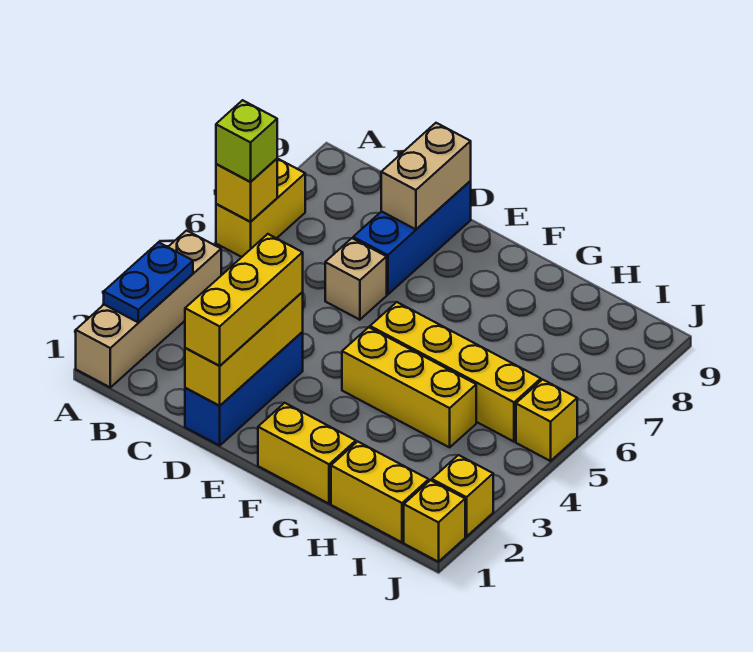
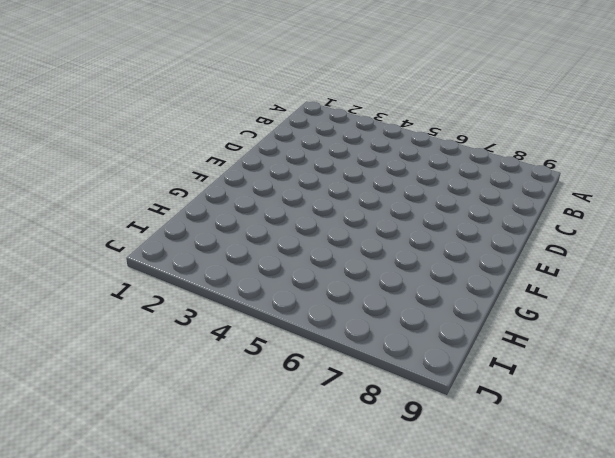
none -> tan 1x4 brick [76,230,221,387]
none -> yellow 1x2 brick [216,159,305,257]
none -> blue 1x3 brick [185,332,303,446]

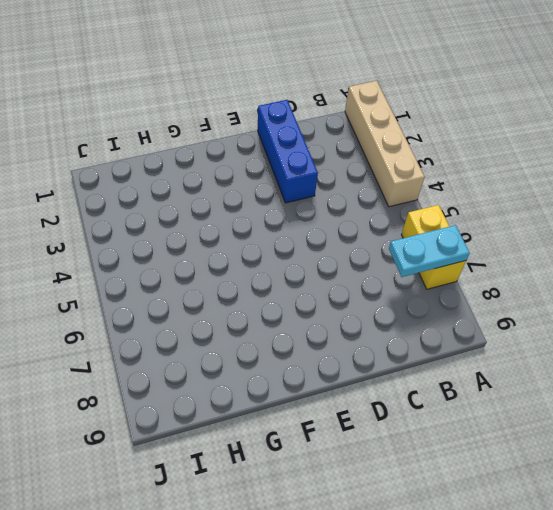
cyan 1x2 plate [389,225,470,277] -> none
none -> tan 1x1 brick [325,238,387,320]
none -> blue 1x3 brick [353,181,471,294]
none -> yellow 1x2 brick [258,403,356,504]

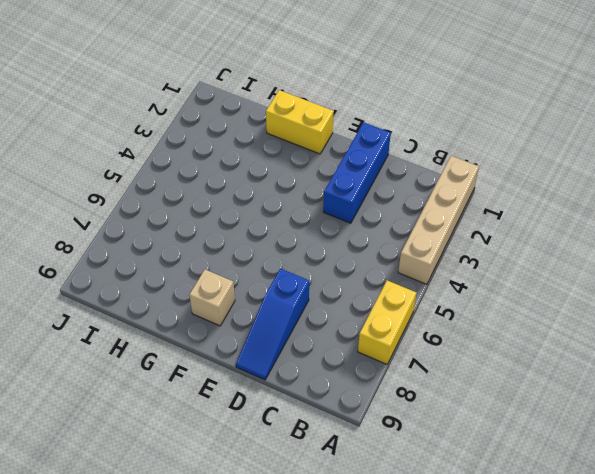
blue 1x3 slope [236,269,309,380] -> blue 1x3 brick [353,181,471,294]
tan 1x1 brick [189,270,235,326] -> tan 1x1 brick moved to [325,238,387,320]
none -> yellow 1x3 brick [342,327,476,447]
none -> yellow 1x4 brick [370,302,541,442]
none -> yellow 1x2 brick [331,442,429,542]

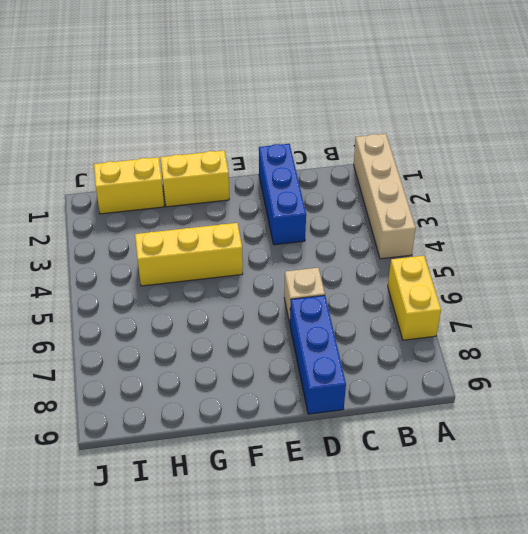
none -> yellow 1x4 brick [370,302,541,442]
none -> yellow 1x1 brick [404,480,465,562]
none -> yellow 1x1 brick [432,455,493,537]

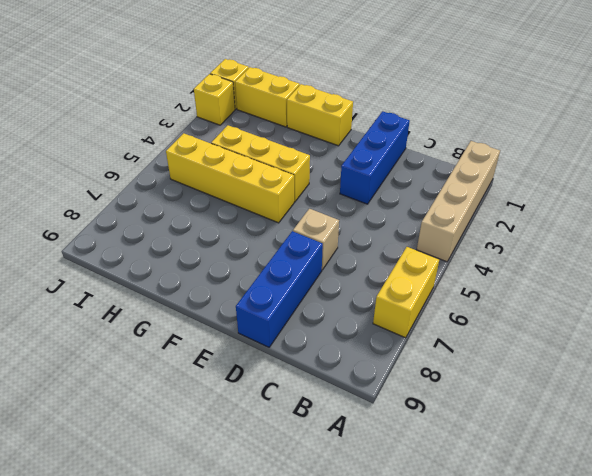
none -> yellow 1x1 brick [516,380,577,461]
none -> blue 1x2 plate [104,242,193,323]
none -> yellow 1x1 brick [216,159,277,222]

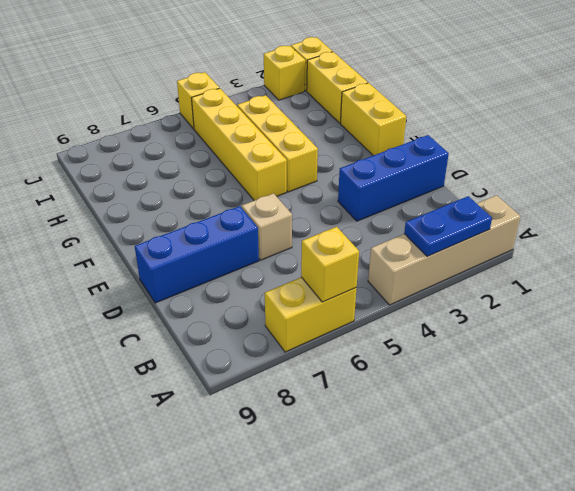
none -> yellow 1x3 brick [185,292,303,406]
none -> tan 1x2 brick [381,123,471,229]
none -> lime 1x1 brick [216,100,277,182]

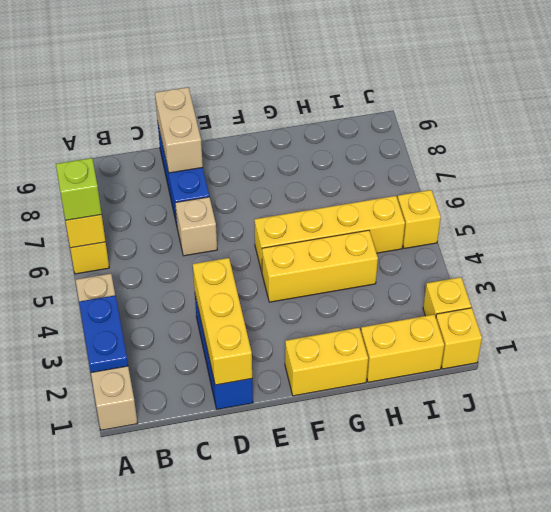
none -> yellow 1x3 brick [185,234,303,366]

